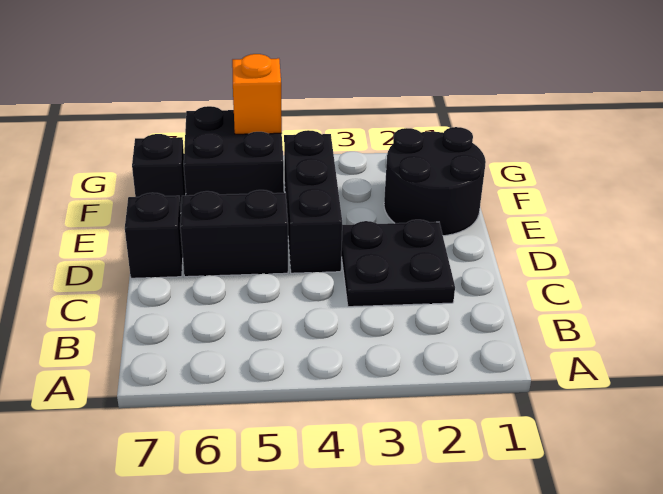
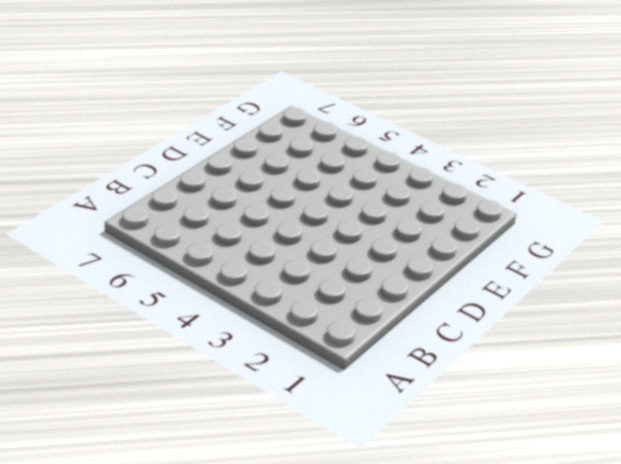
none -> black 2x2 plate [341,220,455,307]
none -> black 1x3 brick [284,130,342,273]

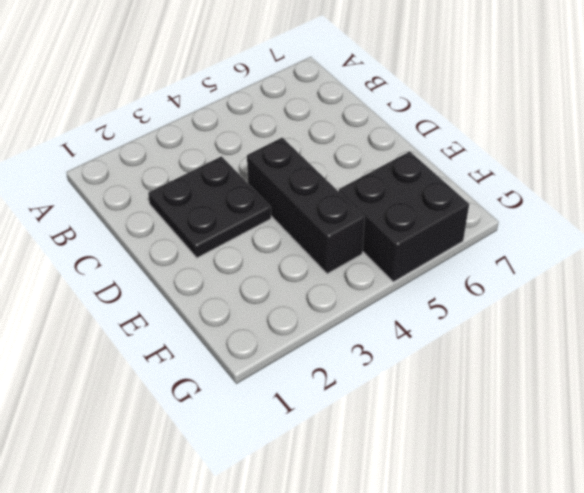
none -> black 1x2 brick [180,190,288,277]
none -> black 1x1 brick [125,193,183,278]

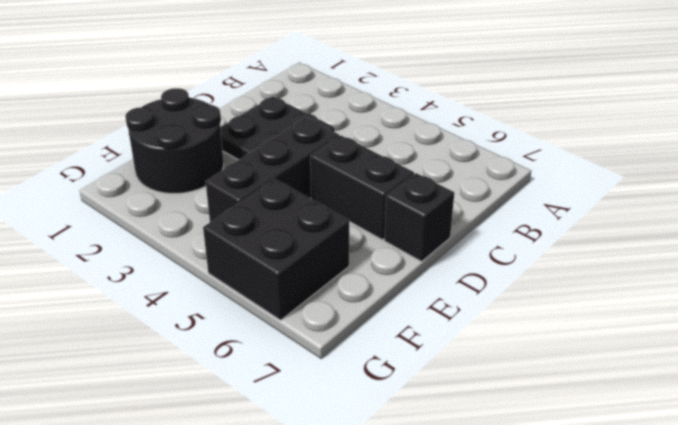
none -> black 1x1 brick [132,134,186,210]
none -> orange 1x1 brick [232,54,282,134]

